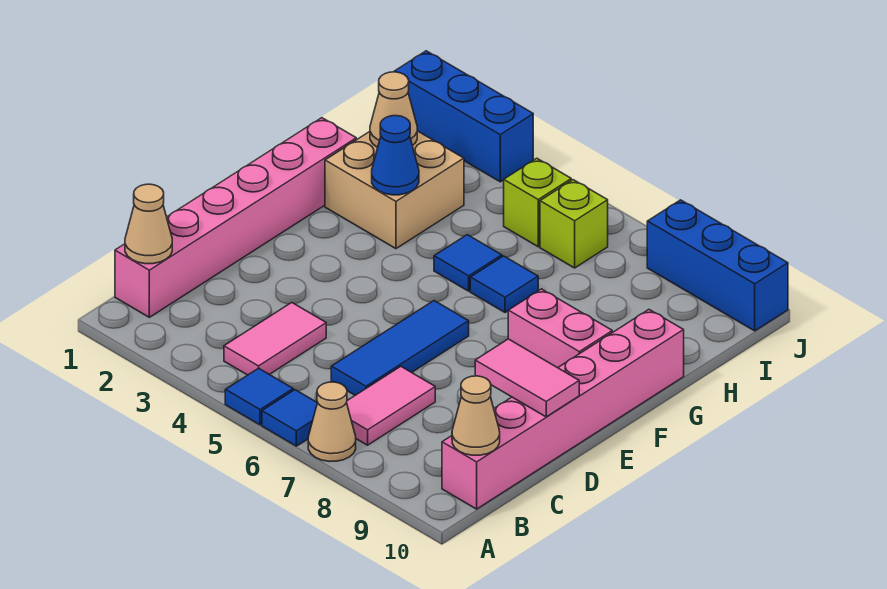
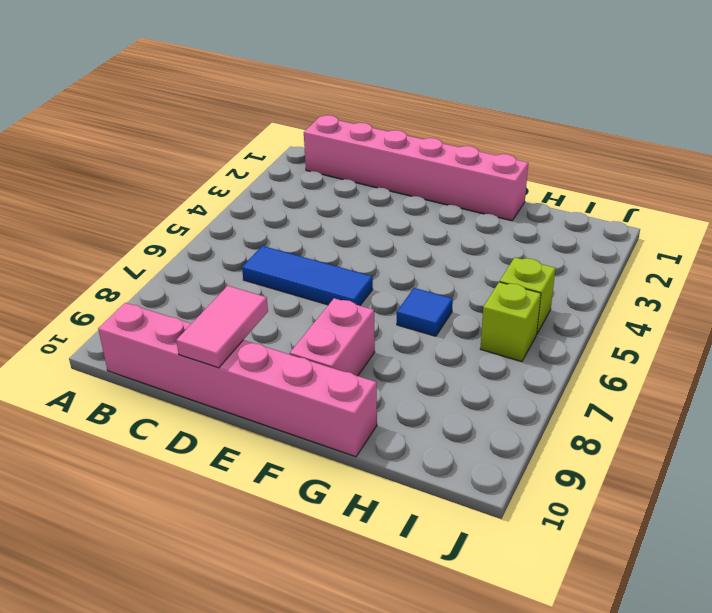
none -> blue 1x1 tile [225,368,293,425]
none -> blue 1x1 tile [262,390,317,446]
none -> tan 1x1 cone [308,382,356,461]

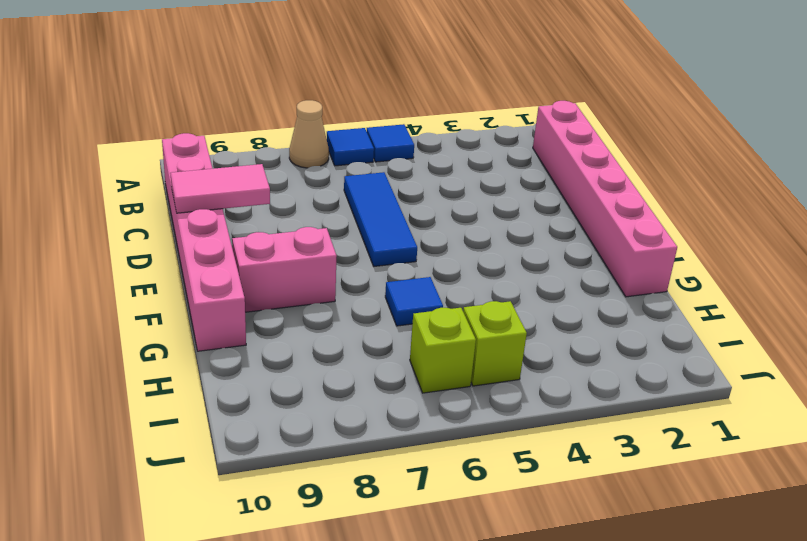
none -> pink 1x2 tile [224,303,326,375]
none -> pink 1x2 tile [347,366,435,445]
none -> tan 2x2 brick [325,131,464,249]

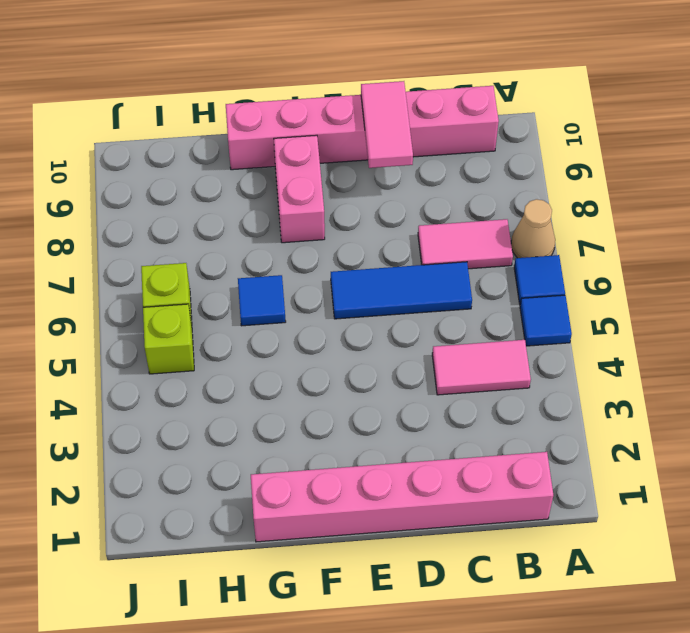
none -> tan 2x2 brick [325,131,464,249]
none -> blue 1x1 tile [434,235,502,291]
none -> blue 1x3 brick [394,51,533,182]

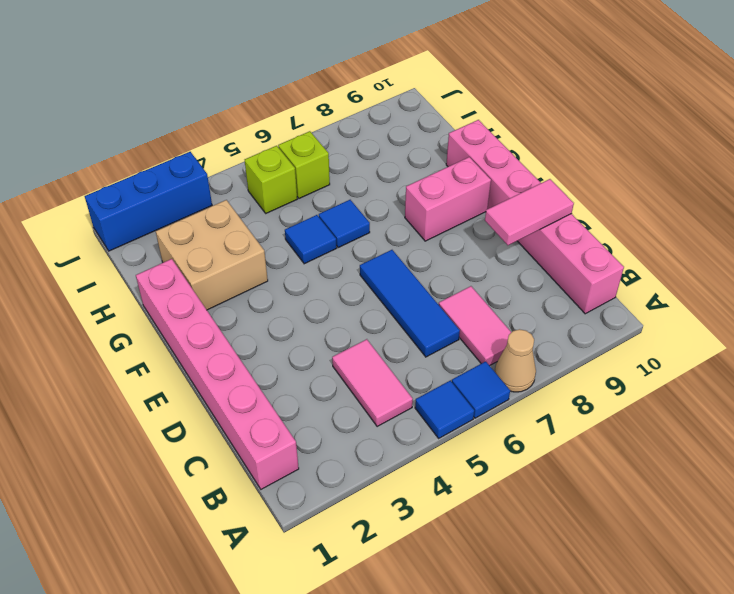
none -> blue 1x3 brick [647,200,788,331]
none -> tan 1x1 cone [125,184,172,264]
none -> tan 1x1 cone [452,376,500,455]

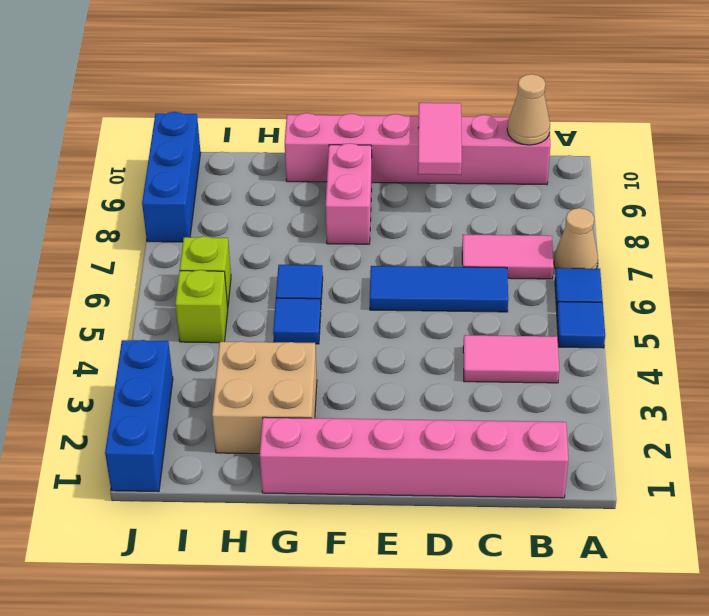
none -> tan 1x1 cone [125,184,172,264]
none -> blue 1x1 cone [372,116,419,195]
none -> tan 1x1 cone [370,72,417,148]

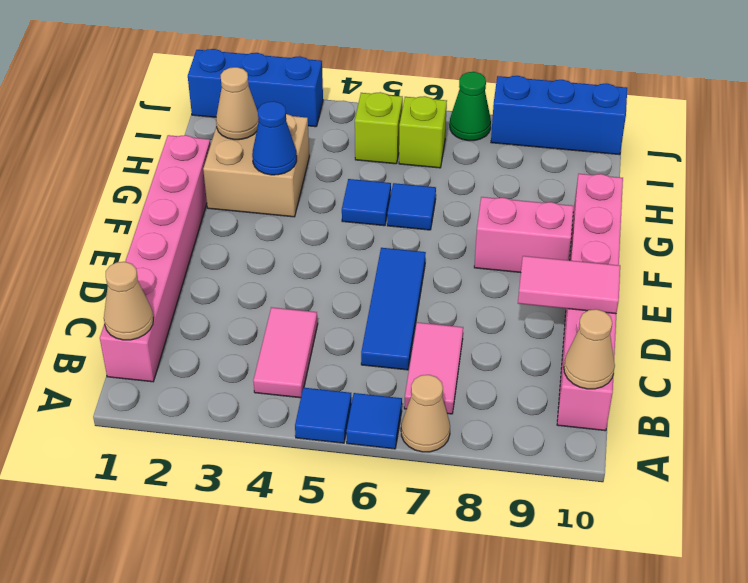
green 1x1 cone [450,72,491,141] -> none

